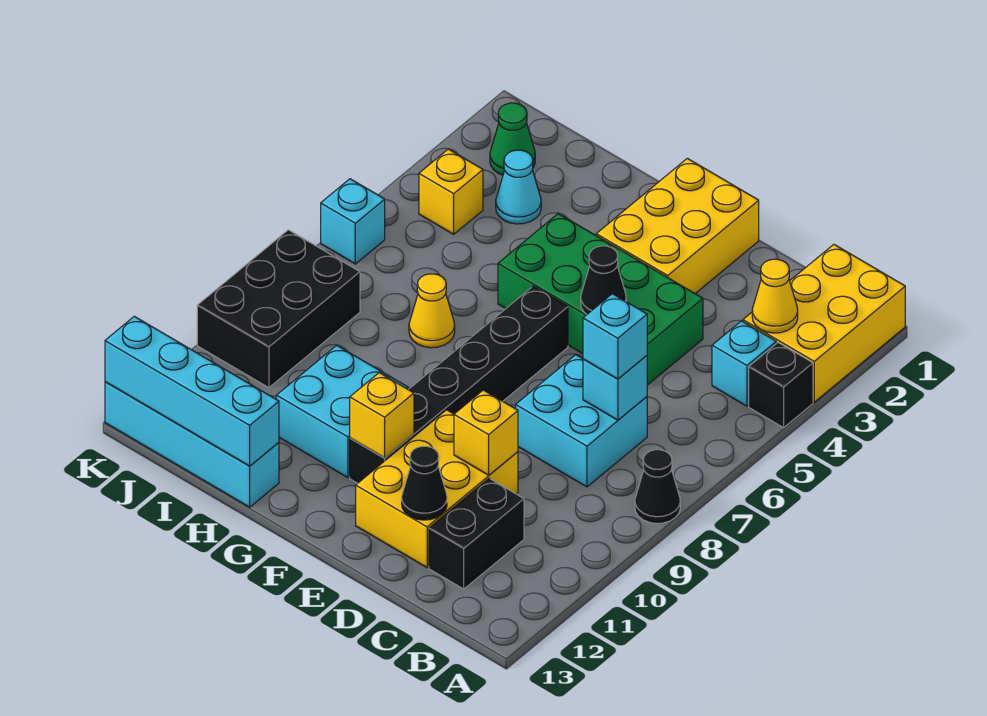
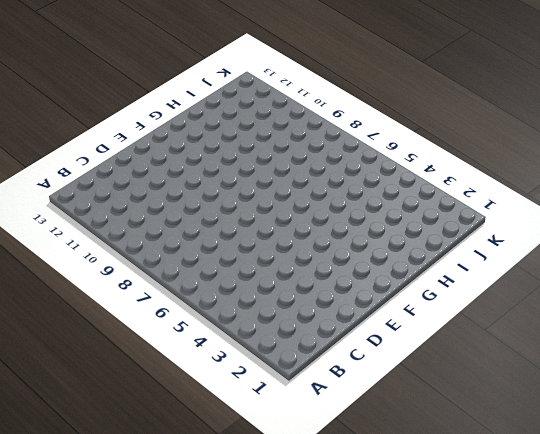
none -> yellow 2x3 brick [743,245,905,402]
none -> black 1x1 brick [749,343,813,428]
none -> black 1x1 cone [635,450,680,524]

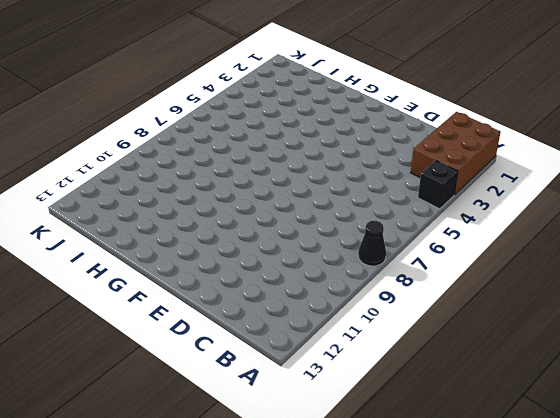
brown 2x3 brick [411,112,500,195] -> yellow 2x3 brick [743,245,905,402]
none -> cyan 1x1 brick [712,321,776,406]
none -> cyan 2x2 brick [516,355,647,487]
none -> black 1x2 brick [429,478,524,589]

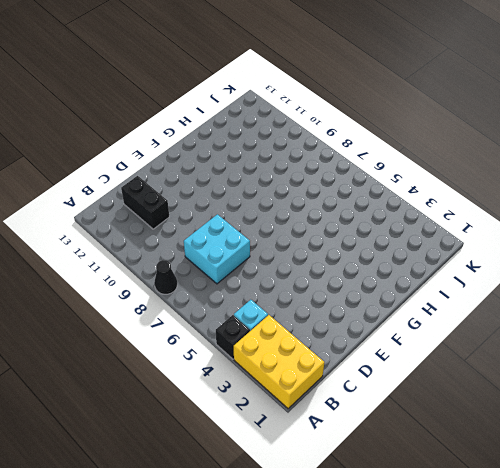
none -> green 2x4 brick [498,214,703,385]
none -> yellow 2x3 brick [356,410,518,567]
none -> yellow 2x3 brick [596,158,759,294]

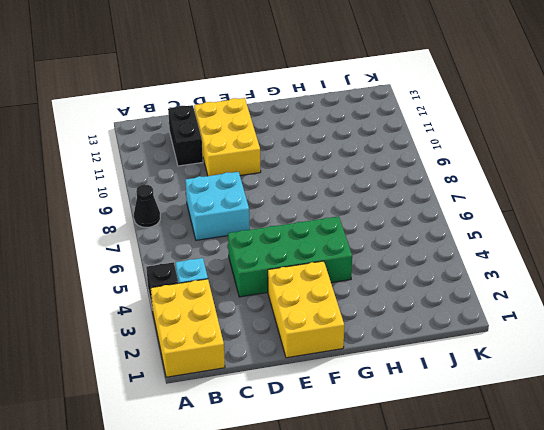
none -> black 1x6 brick [350,286,568,483]
none -> cyan 2x2 brick [276,345,408,478]
none -> yellow 1x1 cone [409,274,455,348]

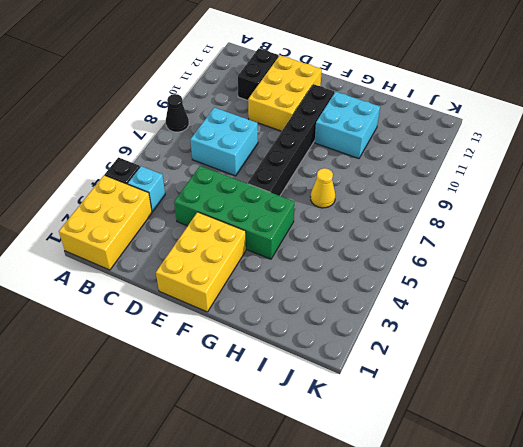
none -> cyan 1x4 brick [105,382,279,507]
none -> cyan 1x1 cone [496,150,541,224]
none -> green 1x1 cone [490,103,535,175]

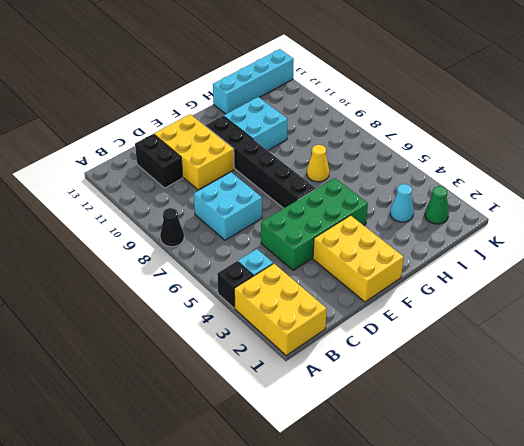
none -> yellow 1x1 brick [419,149,483,234]
none -> black 2x3 brick [197,230,360,388]
none -> cyan 1x1 brick [321,179,385,264]

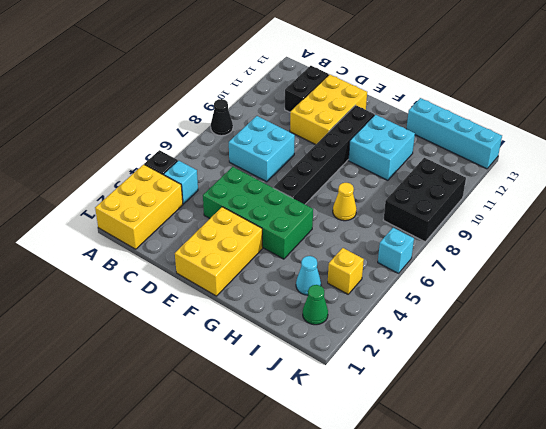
none -> yellow 1x1 cone [752,259,798,333]
none -> cyan 1x1 brick [583,355,647,420]
none -> yellow 1x1 brick [454,390,518,475]

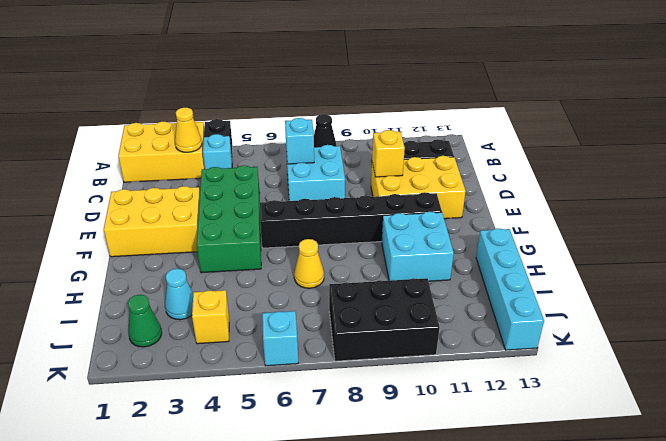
none -> black 1x1 cone [402,446,447,520]
none -> black 1x1 cone [581,246,626,314]
none -> yellow 1x1 brick [350,373,414,458]

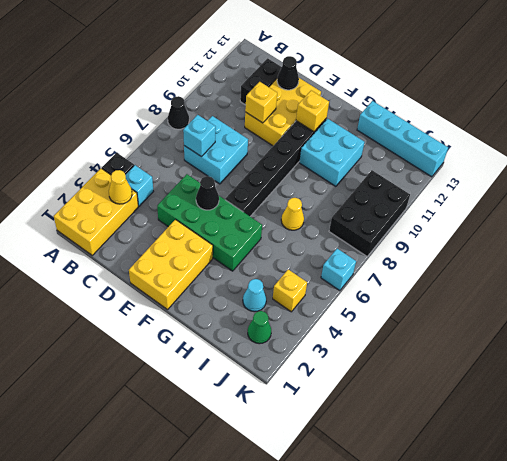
none -> cyan 1x4 brick [105,316,279,466]
none -> cyan 1x1 brick [583,294,647,379]

